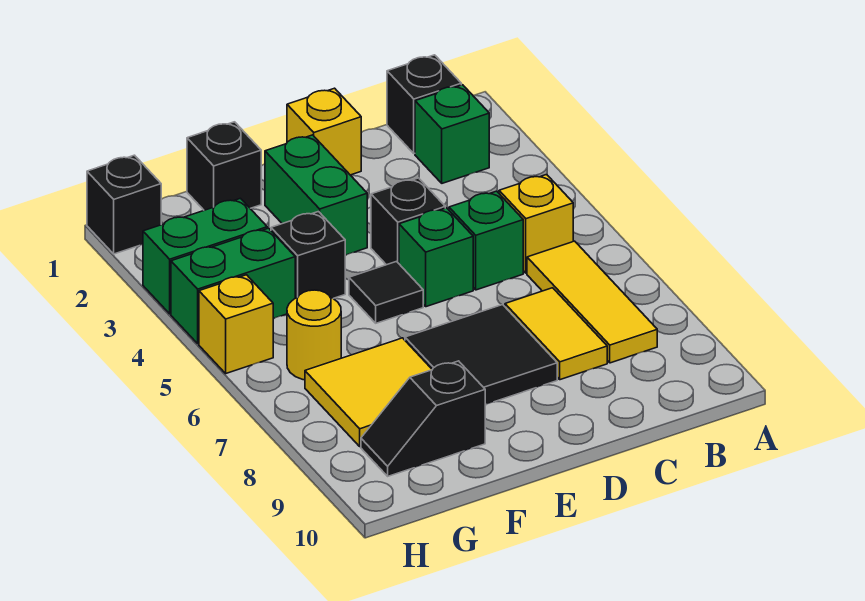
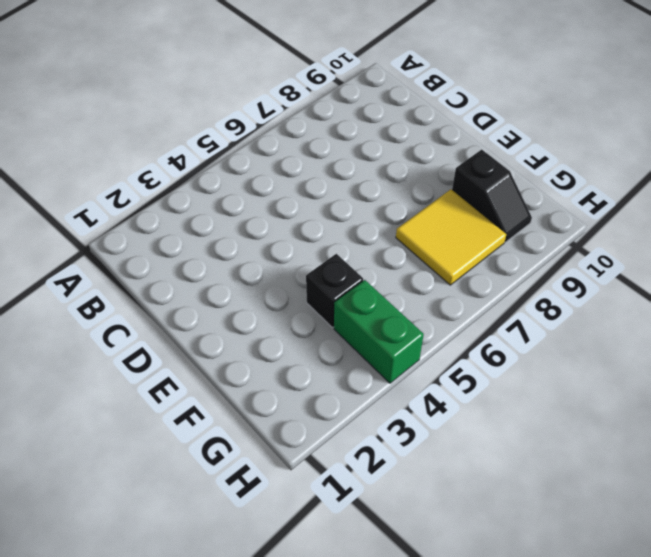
none -> black 1x1 brick [387,55,461,154]
none -> green 1x1 brick [415,85,489,183]
none -> yellow 1x1 brick [499,175,573,273]

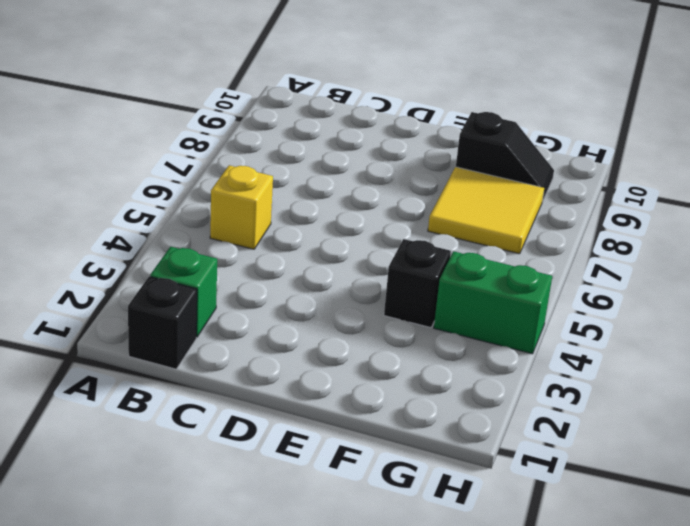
none -> yellow 1x3 tile [527,241,657,363]
none -> green 1x1 brick [449,191,523,290]
none -> yellow 1x2 tile [505,288,607,380]

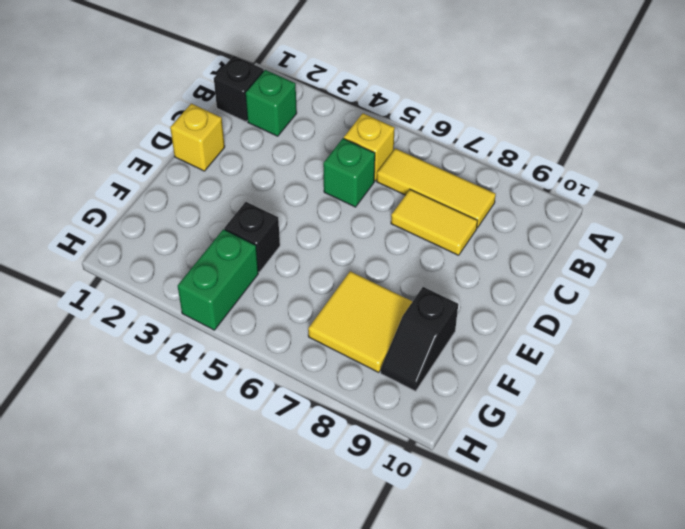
none -> black 1x1 brick [371,178,445,265]
none -> green 1x1 brick [399,208,473,307]
none -> black 2x2 tile [405,305,557,405]

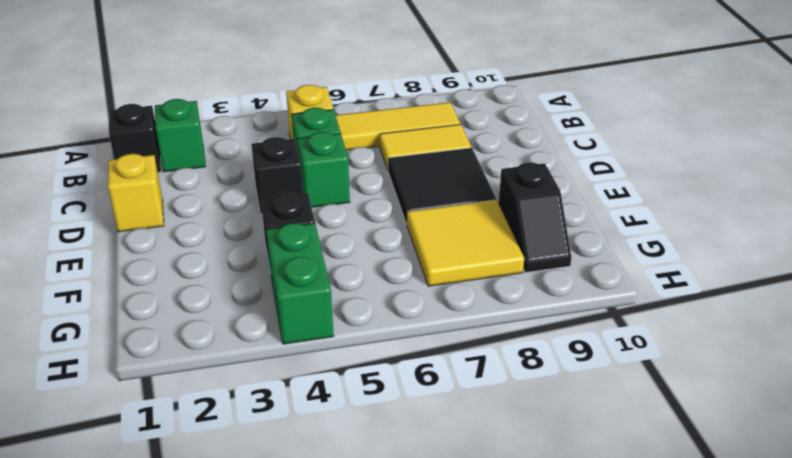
none -> green 1x2 brick [265,135,367,255]
none -> black 1x1 tile [349,262,423,323]
none -> black 1x1 brick [187,122,261,210]

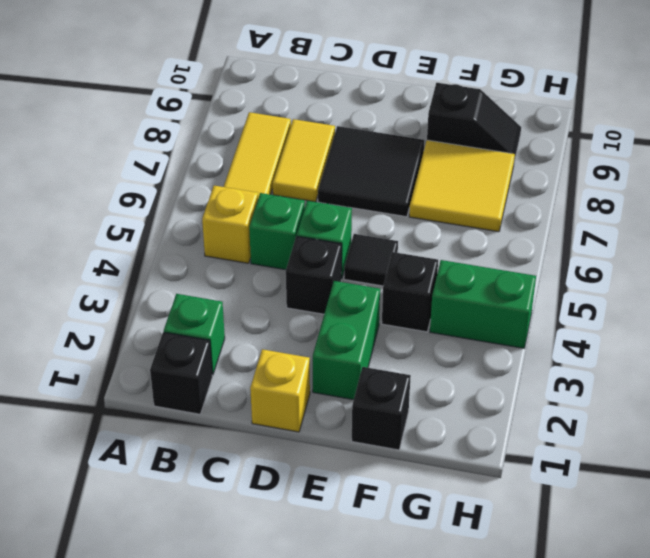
none -> green 1x2 brick [143,198,267,314]
none -> yellow 1x1 round brick [287,290,341,380]
none -> black 1x1 brick [87,155,161,254]

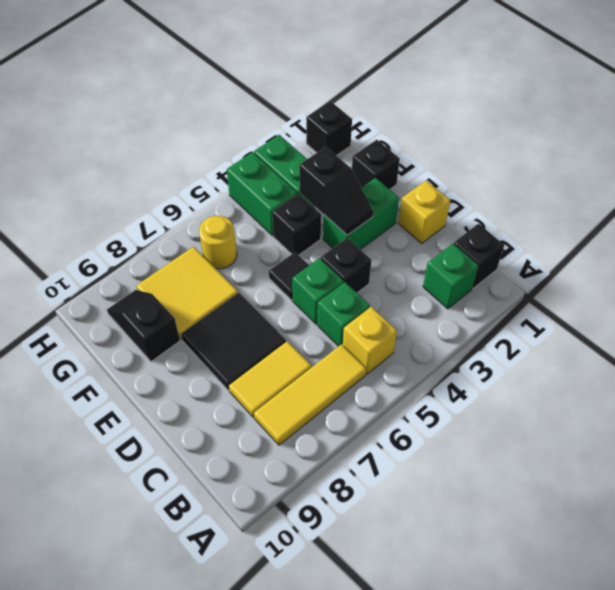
black 1x2 slope [299,147,373,235] -> none
none -> yellow 1x1 brick [199,275,273,373]

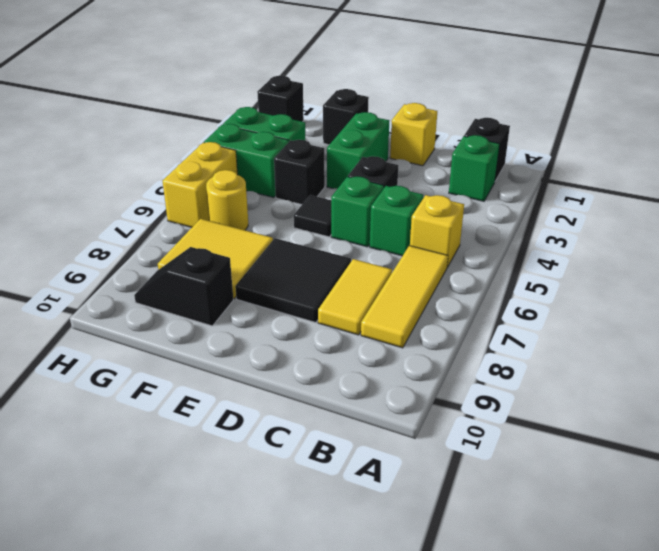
yellow 1x2 brick [163,142,238,227] -> yellow 1x1 brick [199,275,273,373]

